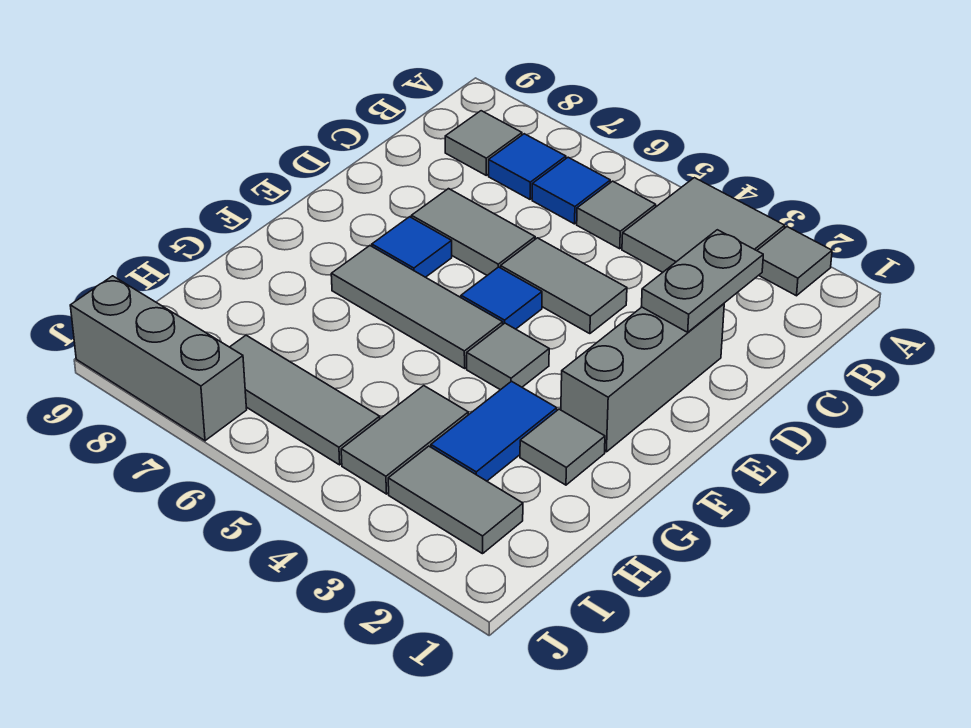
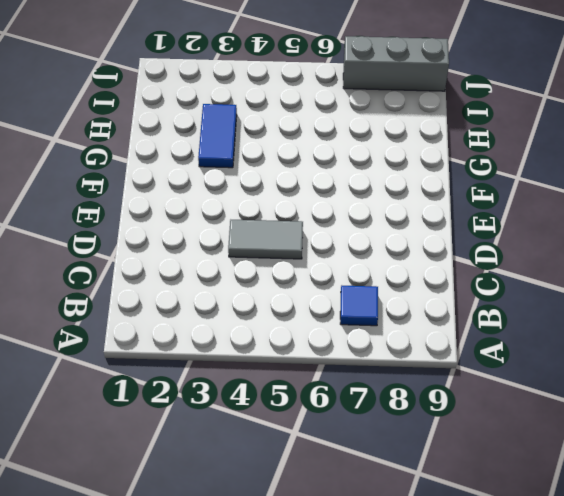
none -> grey 1x1 tile [757,227,832,296]
none -> grey 2x2 tile [622,178,785,272]
none -> grey 1x1 tile [577,181,656,249]

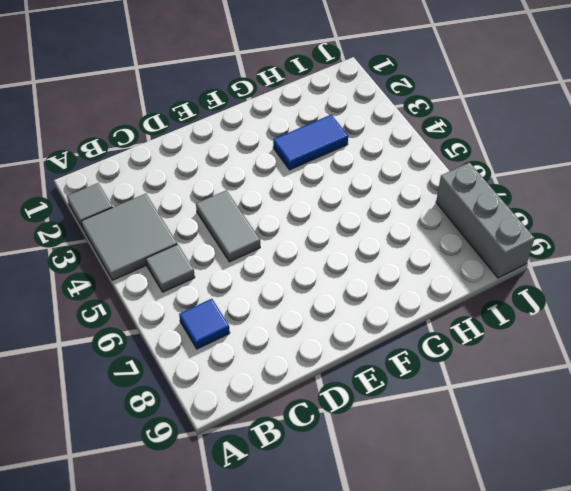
none -> blue 1x1 tile [532,157,610,224]
none -> grey 1x1 tile [445,111,522,175]
none -> grey 1x3 brick [561,304,724,452]

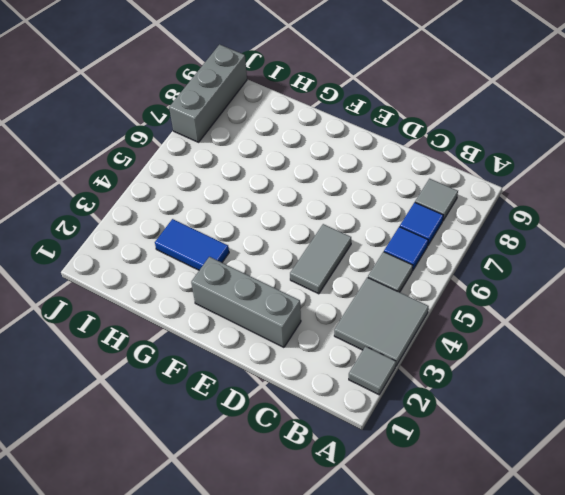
none -> grey 1x2 tile [411,189,535,275]
none -> blue 1x1 tile [461,267,542,329]
none -> blue 1x1 tile [372,217,452,277]

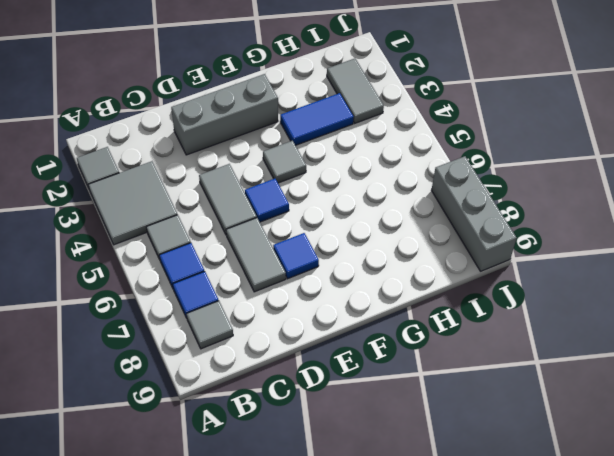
none -> grey 1x3 tile [331,246,503,368]
none -> grey 1x1 tile [520,409,605,485]
none -> grey 1x2 tile [341,386,468,494]

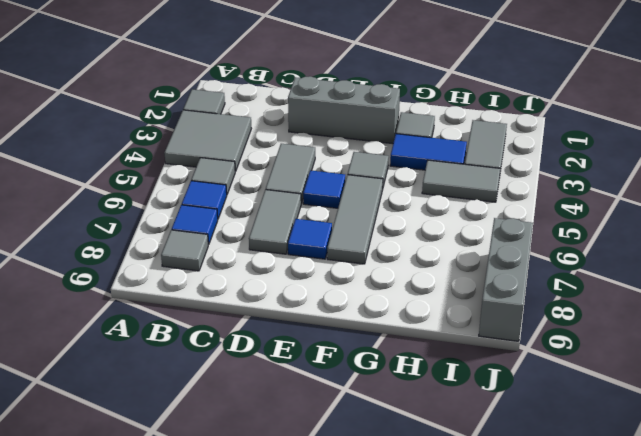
none -> grey 1x3 tile [230,335,380,465]
none -> grey 1x2 plate [641,230,763,332]

